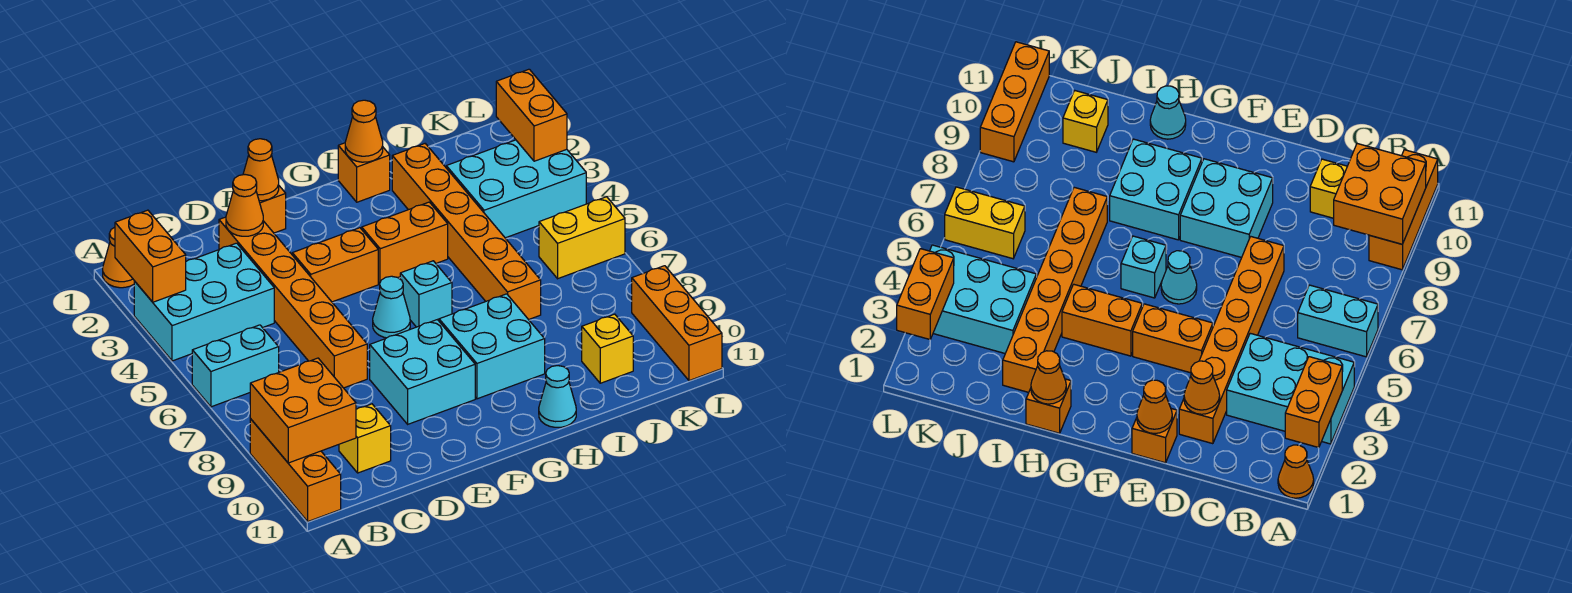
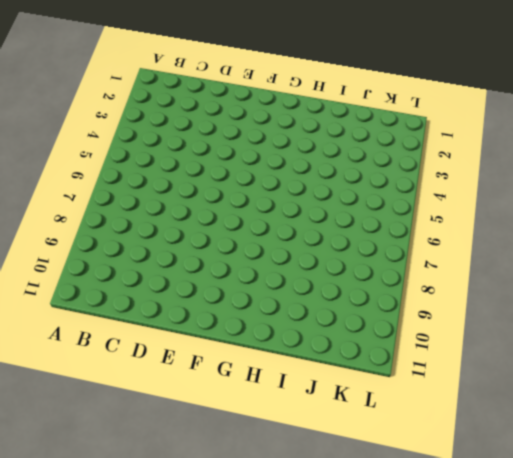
none -> orange 1x1 cone [103,227,134,288]
none -> cyan 2x3 brick [134,243,274,361]
none -> cyan 1x2 brick [192,325,279,407]

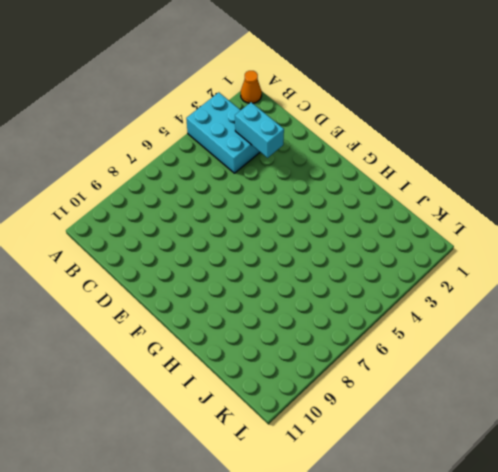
cyan 1x2 brick [235,102,284,158] -> cyan 1x2 brick moved to [192,325,279,407]
none -> orange 1x3 brick [250,419,341,521]
none -> yellow 1x1 brick [339,404,391,473]
none -> orange 1x6 brick [219,217,367,388]

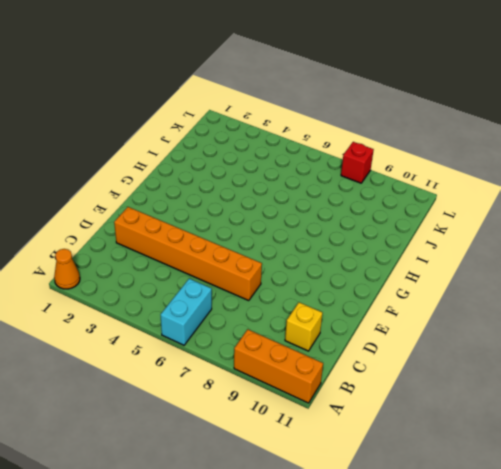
red 1x1 brick [341,142,374,183] -> none
none -> cyan 2x3 brick [134,243,274,361]
none -> orange 1x1 brick [259,186,286,233]
none -> orange 1x2 brick [292,228,378,302]

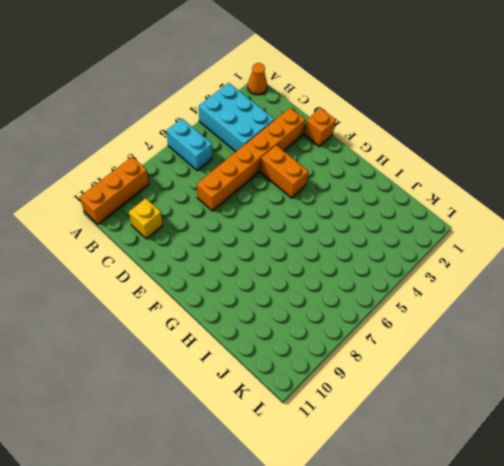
none -> cyan 2x2 brick [370,320,475,424]
none -> cyan 1x1 cone [373,276,410,338]
none -> orange 1x2 brick [362,202,448,283]

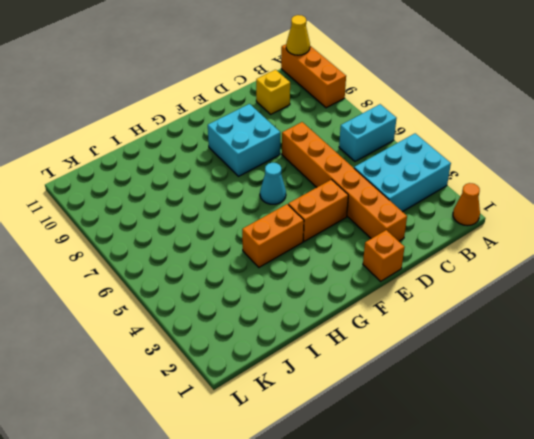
yellow 1x1 cone [286,15,310,55] -> none
none -> cyan 1x1 brick [400,261,452,327]
none -> cyan 2x2 brick [439,294,545,399]
none -> orange 1x1 brick [338,143,390,202]

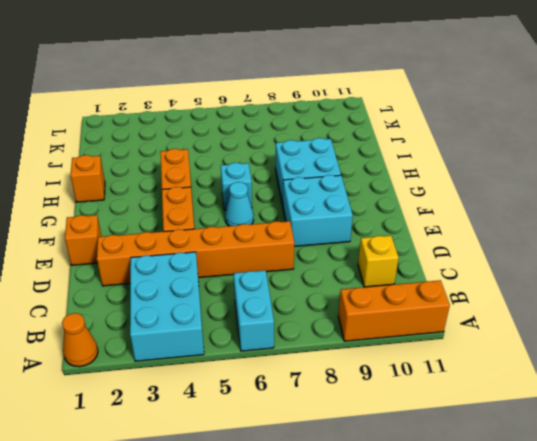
none -> cyan 1x1 cone [539,366,576,427]
none -> orange 1x6 brick [392,144,541,320]
none -> cyan 2x3 brick [446,140,586,238]

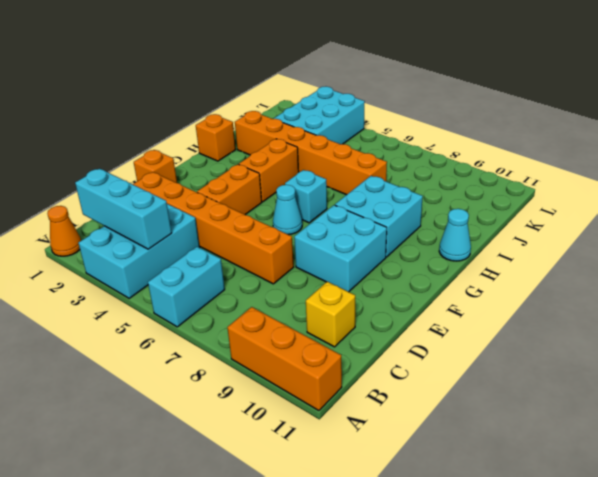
cyan 1x3 brick [75,169,172,249] -> none
none -> yellow 1x1 brick [582,314,633,383]
none -> yellow 1x2 brick [539,197,625,279]
none -> orange 1x3 brick [632,266,722,381]

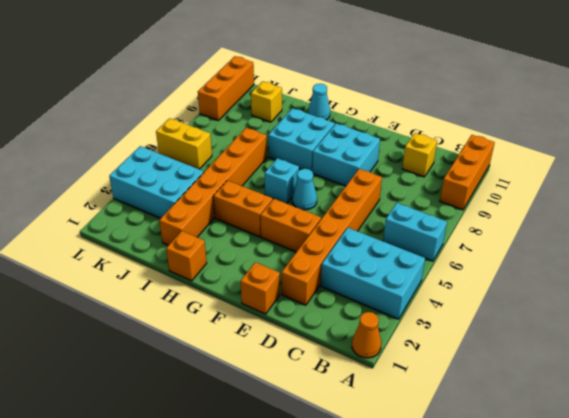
none -> orange 1x2 brick [115,210,186,302]
none -> orange 2x2 brick [250,358,356,463]
none -> orange 1x1 cone [226,175,263,236]

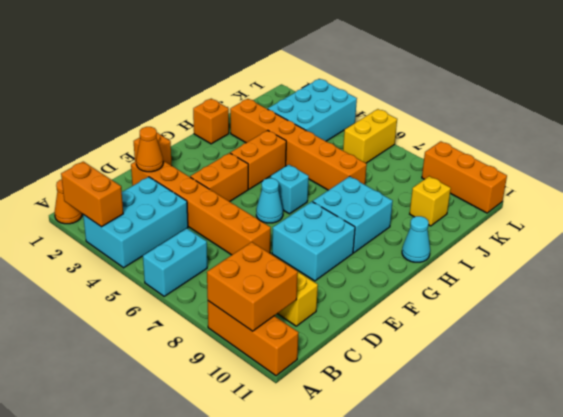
none -> orange 1x1 cone [243,139,279,201]
none -> orange 1x1 cone [345,100,383,162]
none -> orange 1x2 brick [496,69,567,161]

